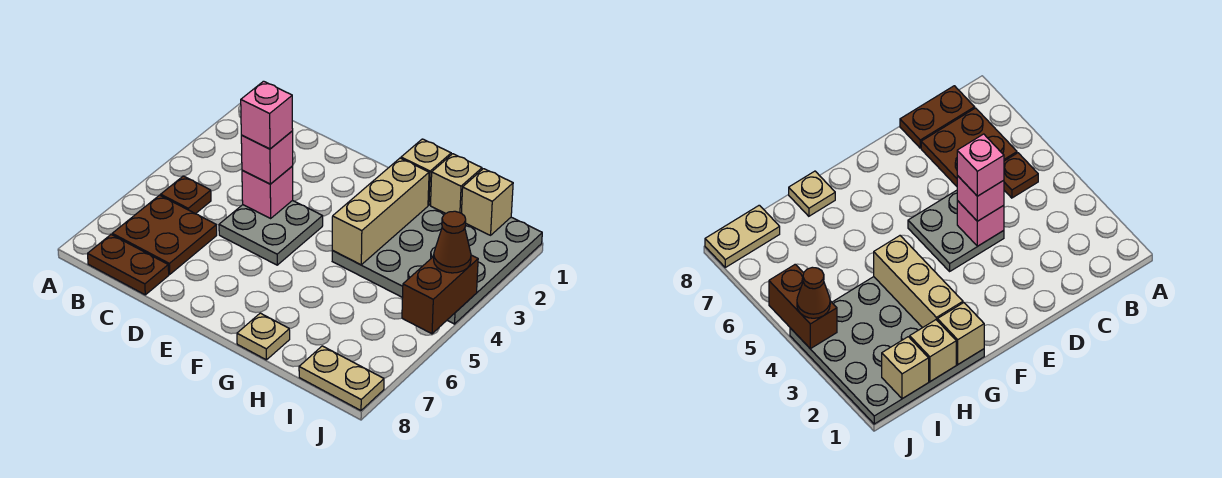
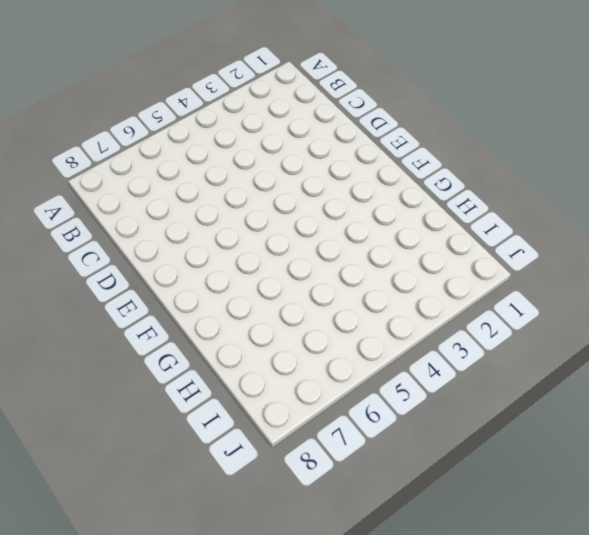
none -> brown 1x1 plate [161,176,211,214]
none -> brown 2x2 plate [112,195,217,274]
none -> brown 1x2 plate [88,235,169,295]

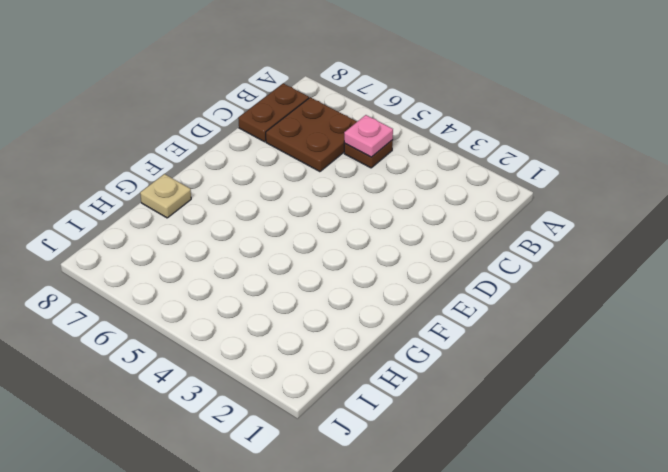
pink 1x1 plate [344,115,393,157] -> none
none -> grey 2x2 plate [219,200,323,265]
none -> grey 4x4 plate [332,204,542,324]
none -> tan 1x2 plate [299,346,384,410]

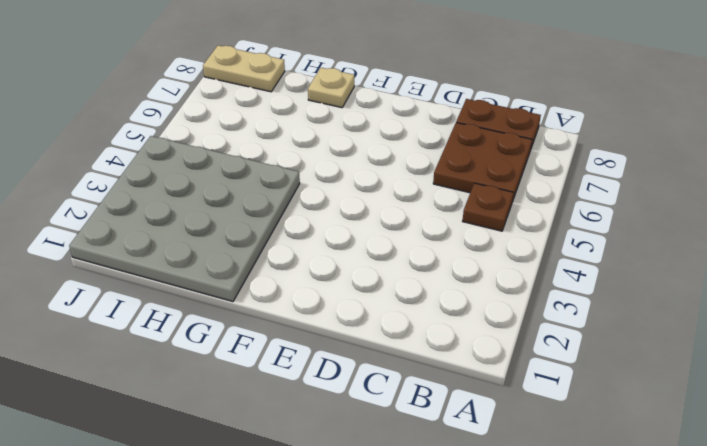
none -> grey 2x2 plate [219,200,323,265]
none -> pink 1x1 brick [242,166,293,218]
none -> tan 1x1 brick [401,139,451,205]

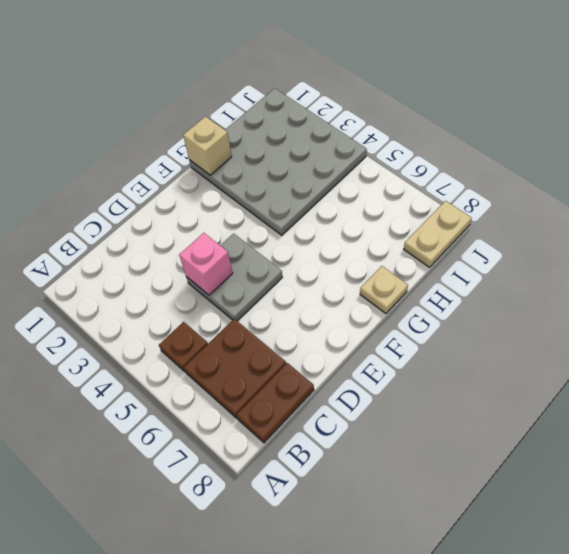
none -> tan 1x3 brick [332,158,429,265]
none -> tan 1x1 brick [431,154,482,214]
none -> tan 1x1 brick [461,169,513,235]

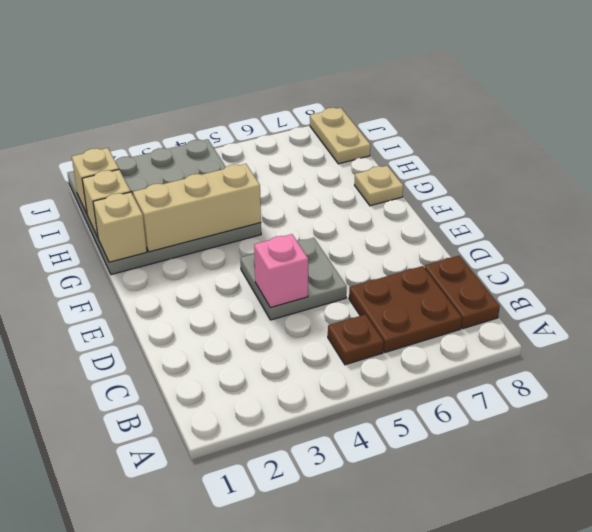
none -> brown 1x2 brick [402,255,478,334]
none -> pink 1x1 brick [241,131,293,184]
none -> brown 1x1 cone [434,211,471,273]

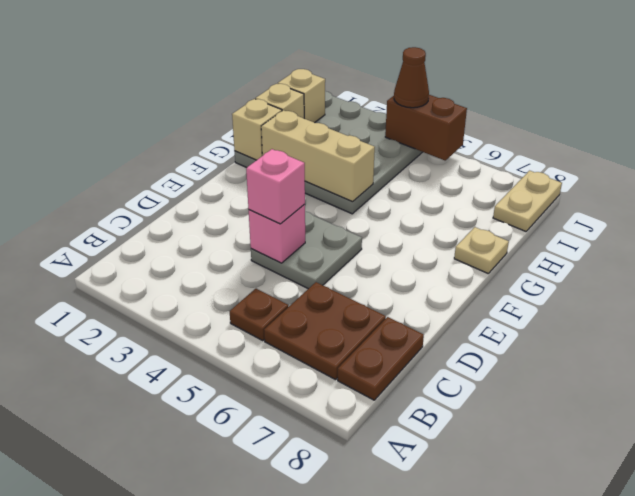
none -> pink 1x1 brick [241,81,293,149]

